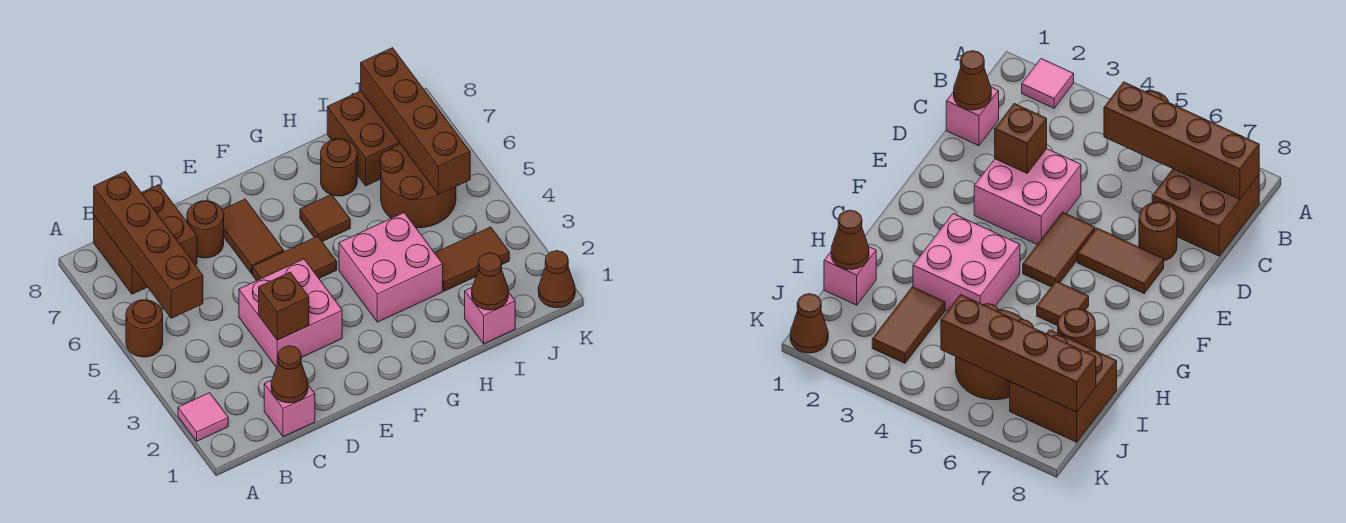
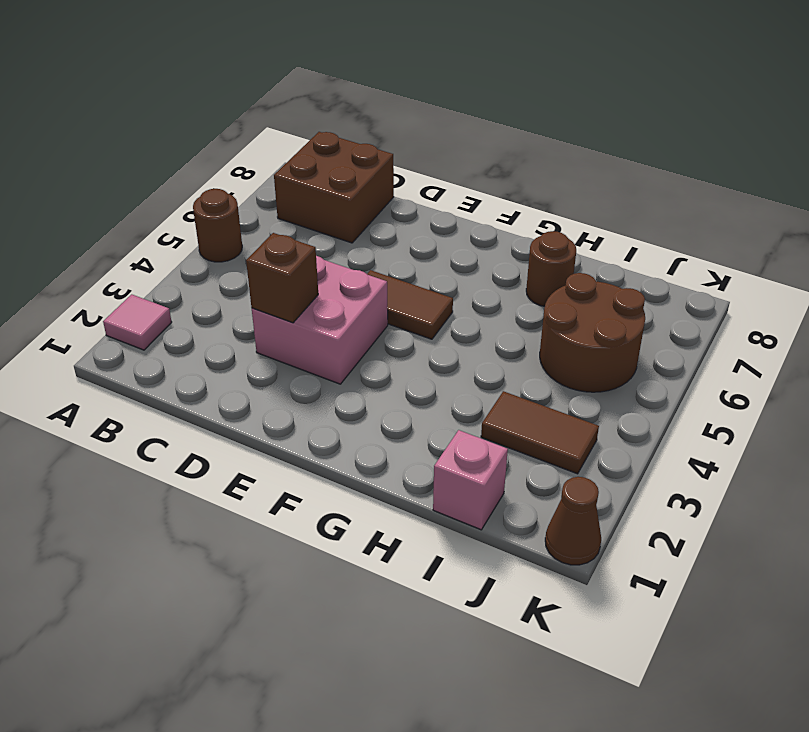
none -> pink 1x1 brick [264,380,315,437]
none -> brown 1x1 round brick [187,201,224,258]
none -> brown 1x2 tile [222,199,284,274]

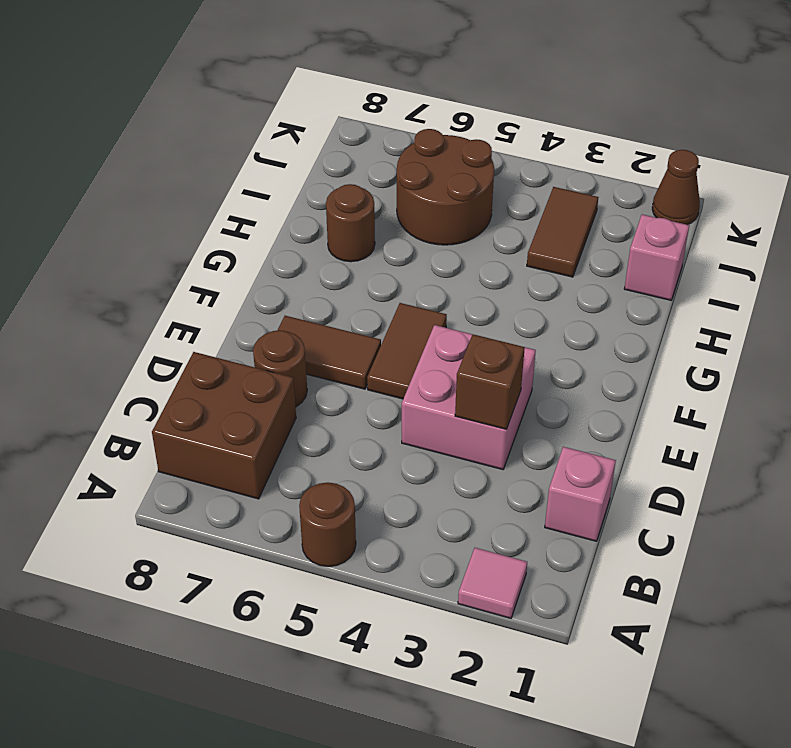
none -> pink 2x2 brick [339,213,443,322]
none -> brown 1x1 tile [300,195,350,242]
none -> brown 2x2 brick [327,91,400,186]

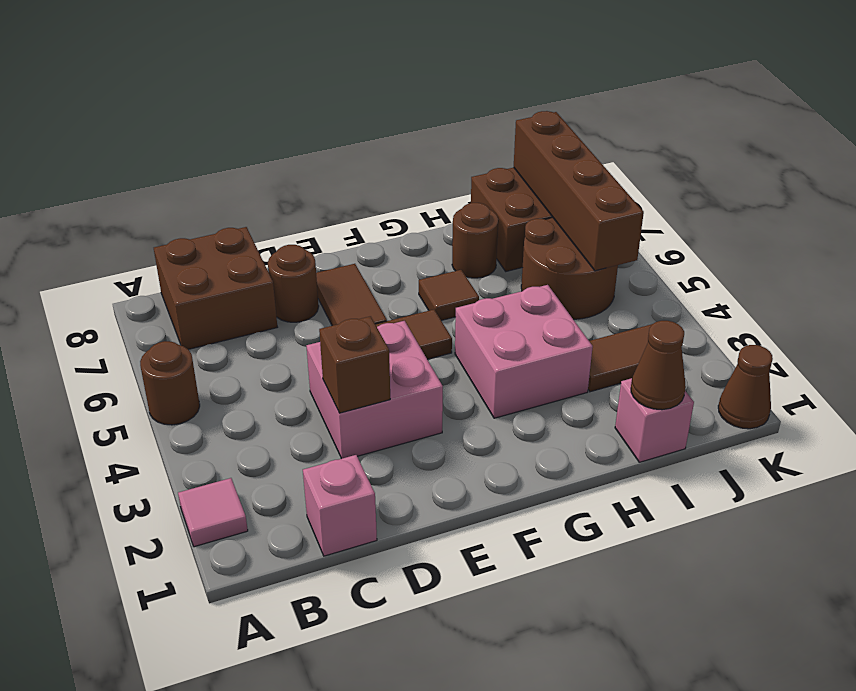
none -> brown 1x4 brick [94,172,203,318]
none -> brown 1x1 cone [271,346,308,403]

